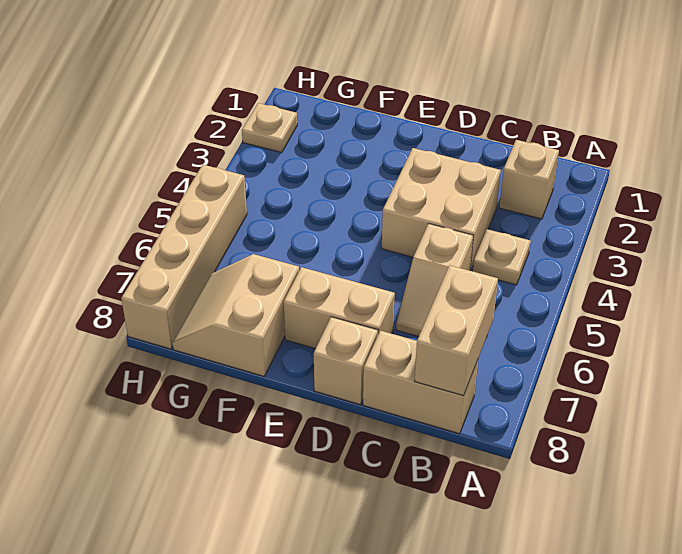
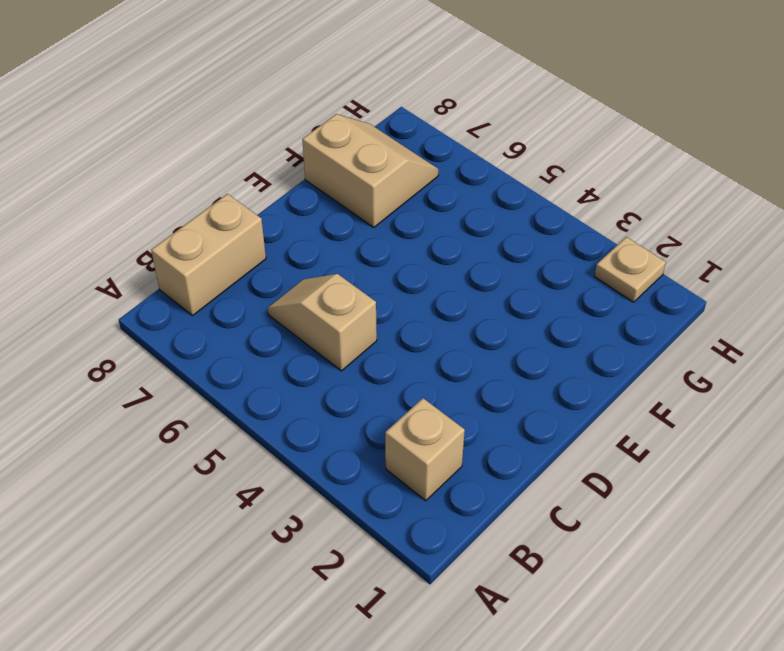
none -> tan 1x1 plate [473,229,531,285]
none -> tan 2x2 brick [382,148,501,271]

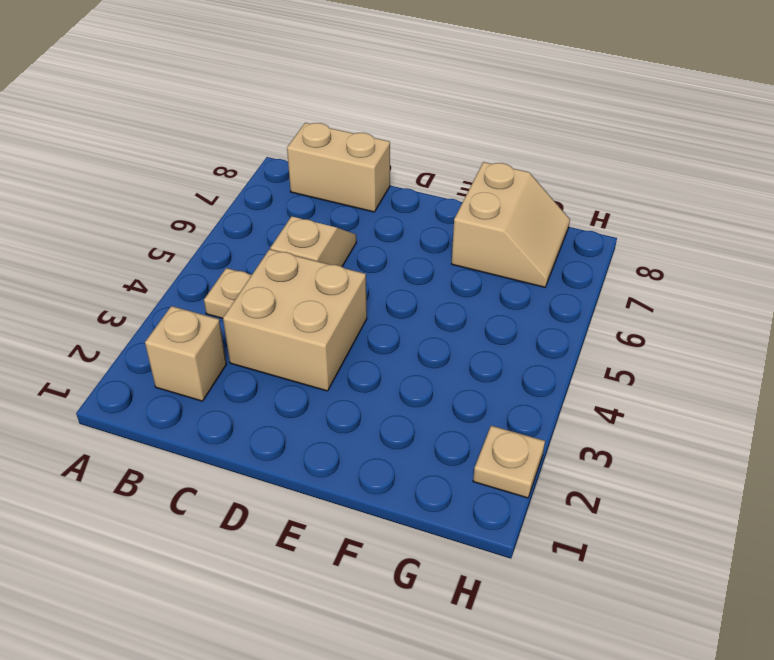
none -> tan 1x2 brick [284,267,395,349]
none -> tan 1x1 brick [314,317,378,405]

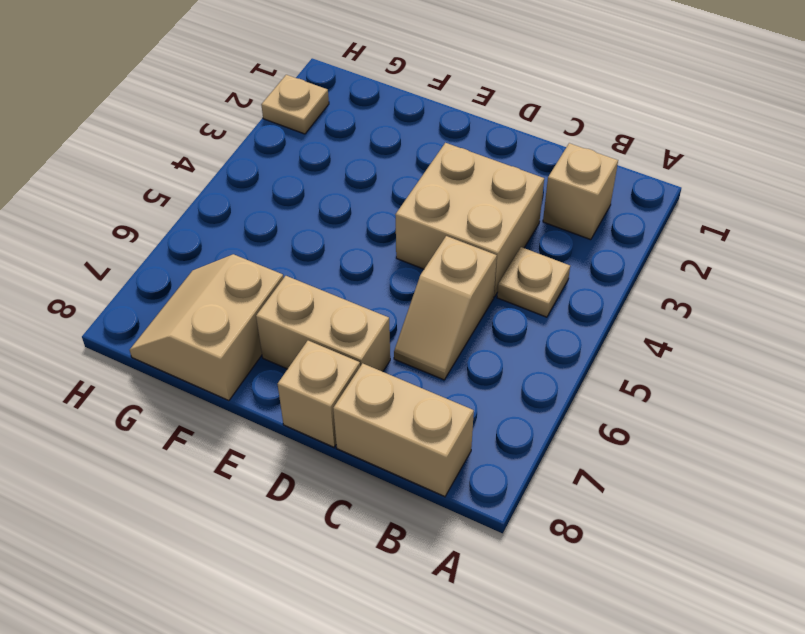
none -> tan 1x4 brick [121,165,247,349]
none -> tan 1x2 brick [415,265,498,396]

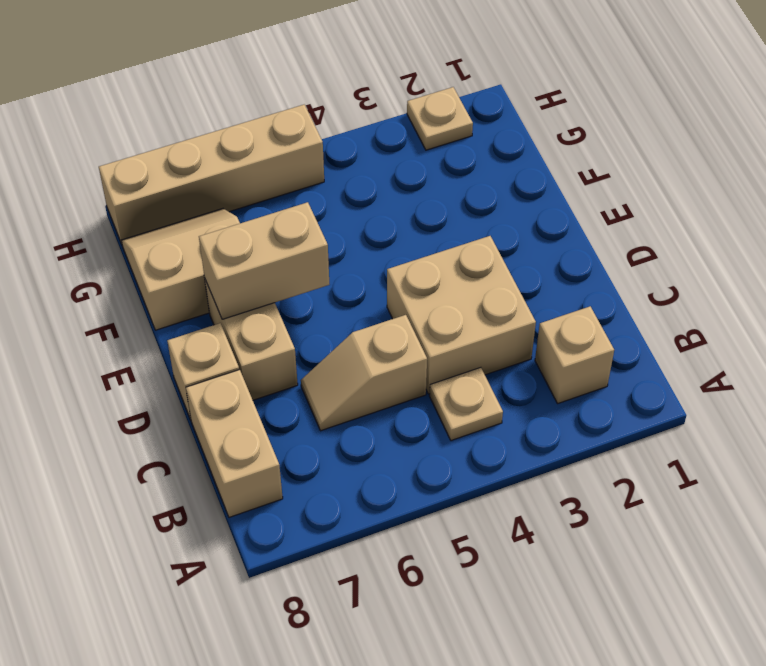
tan 1x2 brick [199,202,329,319] -> tan 1x2 brick moved to [415,265,498,396]

